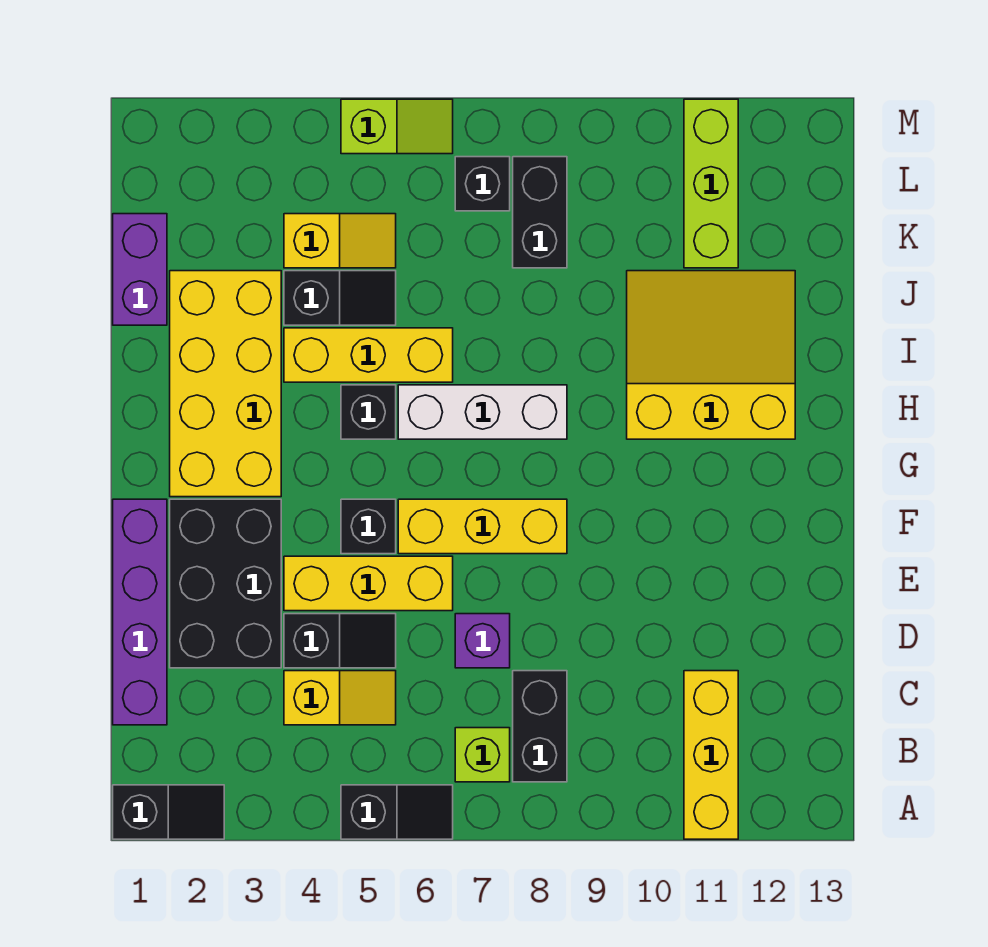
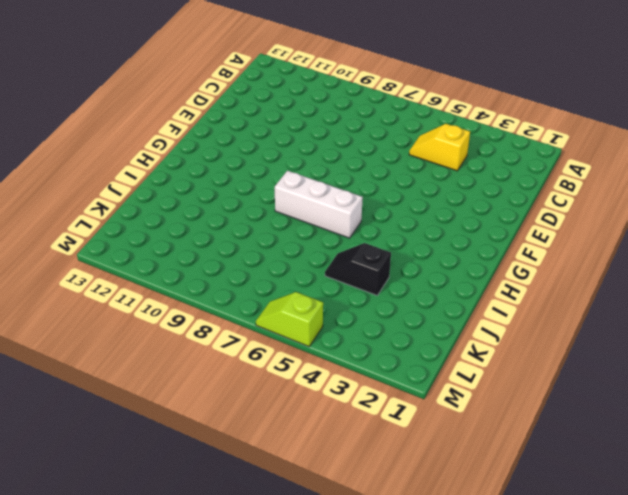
none -> black 1x2 slope [113,785,224,839]
none -> black 1x2 slope [341,785,453,839]
none -> yellow 1x3 brick [684,671,738,839]

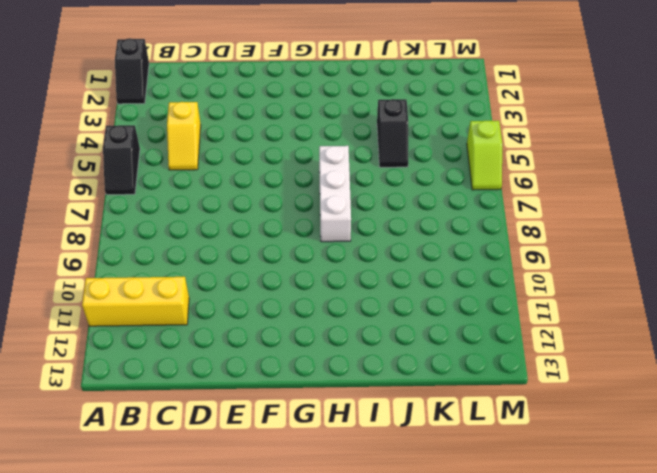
none -> lime 1x1 brick [455,728,510,782]
none -> black 1x2 brick [513,671,567,782]
none -> purple 1x4 brick [113,499,167,725]

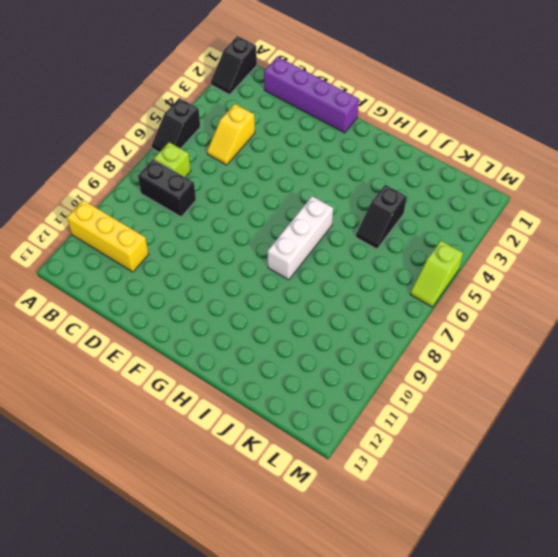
none -> black 2x3 brick [170,499,281,668]
none -> black 1x2 slope [284,614,396,668]
none -> purple 1x1 brick [455,614,510,668]

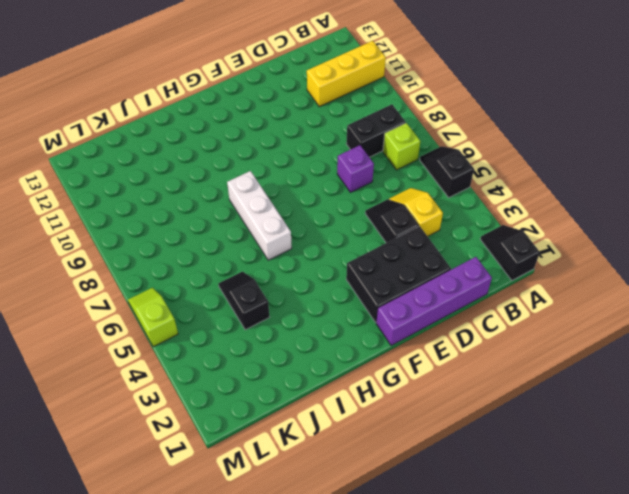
none -> yellow 1x3 brick [284,556,453,611]
none -> black 1x1 brick [341,499,396,554]
none -> yellow 1x3 brick [398,499,567,554]

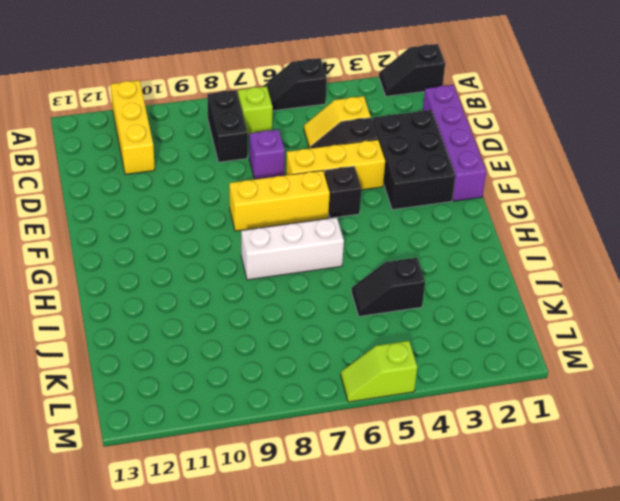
none -> yellow 2x4 brick [170,271,281,497]
none -> black 1x1 brick [341,385,396,439]
none -> yellow 3x3 slope [627,271,795,439]

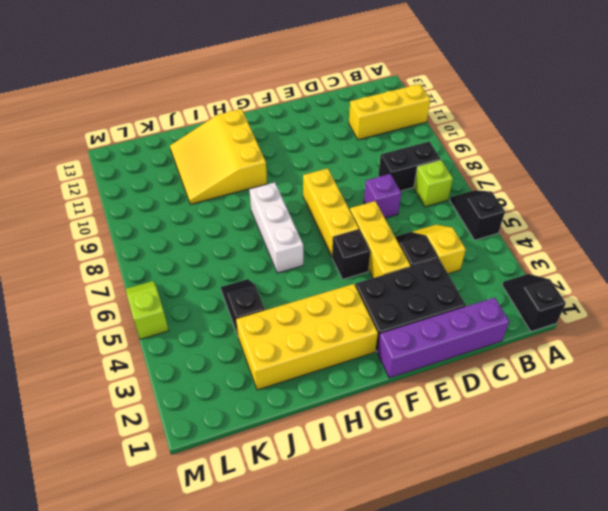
none -> black 1x1 brick [341,385,396,439]
none -> yellow 1x3 brick [284,328,453,382]
none -> purple 1x2 brick [113,214,167,325]

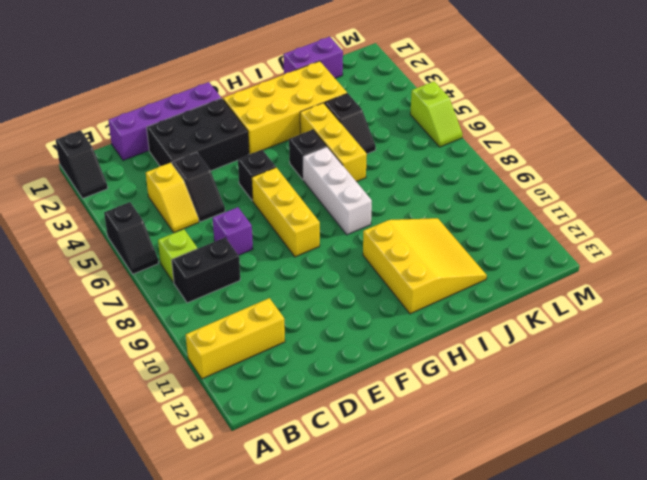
none -> yellow 1x3 brick [284,556,453,611]
none -> yellow 1x2 slope [284,214,396,268]
none -> black 1x2 brick [513,157,567,268]

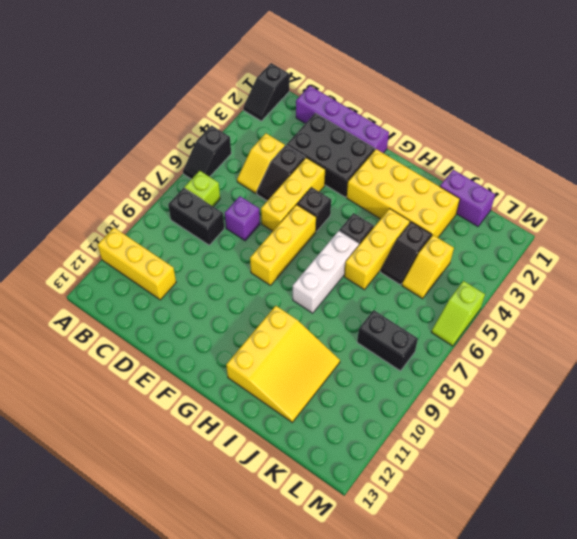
none -> lime 1x3 brick [684,99,738,268]
none -> black 1x1 brick [455,157,510,211]

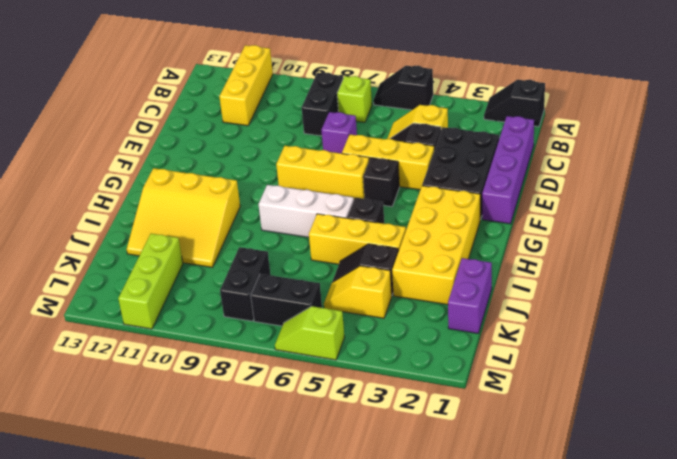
black 1x2 brick [251,274,322,326] -> black 1x1 brick [455,157,510,211]

